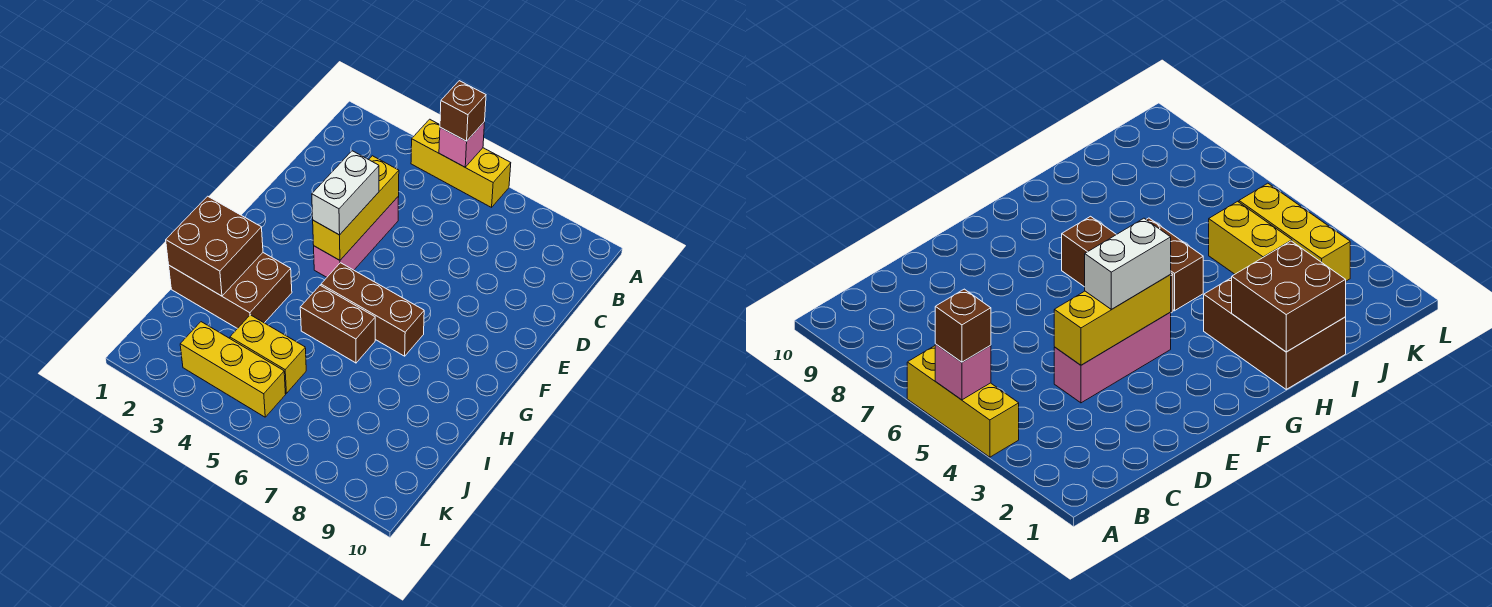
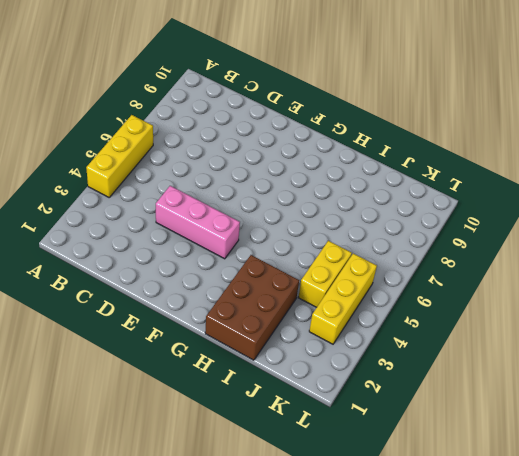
none -> brown 1x3 brick [321,263,424,356]
none -> brown 1x2 brick [300,285,375,363]
none -> pink 1x1 brick [439,122,485,167]

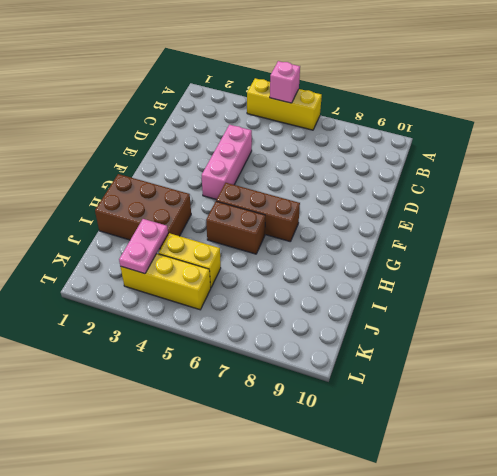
pink 1x2 plate [119,219,168,274] -> none
none -> yellow 1x3 brick [313,156,399,260]
none -> brown 2x2 brick [166,196,263,296]
none -> brown 1x1 brick [440,81,486,141]

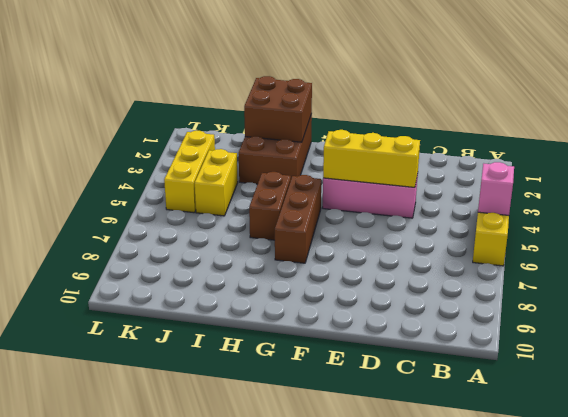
none -> brown 1x1 brick [440,81,486,141]
none -> white 1x2 brick [312,151,379,235]

